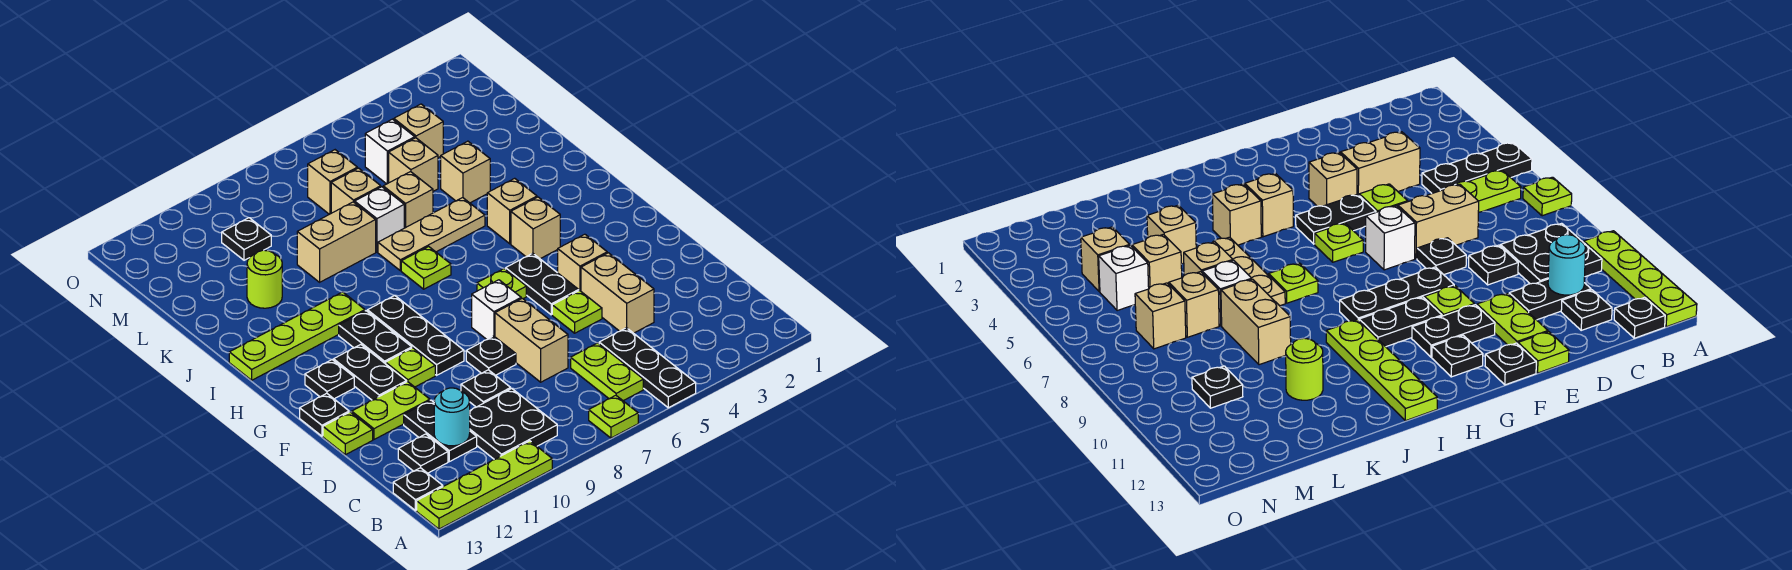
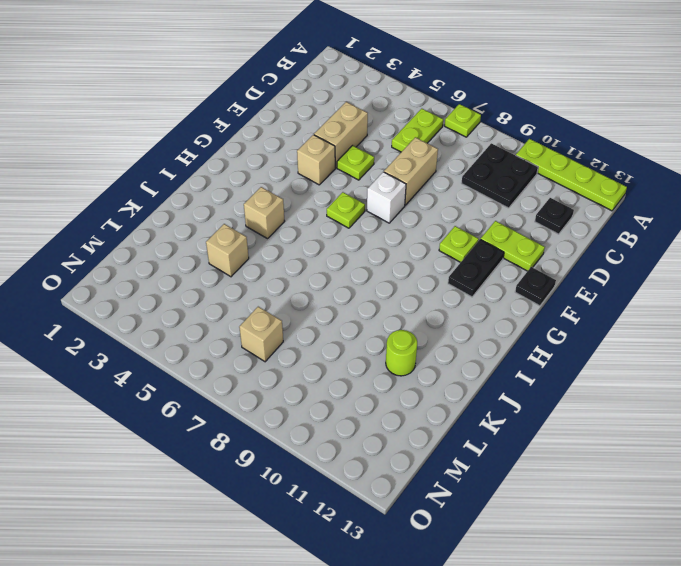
none -> black 1x3 plate [599,328,696,408]
none -> black 1x1 plate [393,468,443,511]
none -> black 1x2 plate [404,400,477,462]
none -> black 1x1 plate [461,370,511,407]

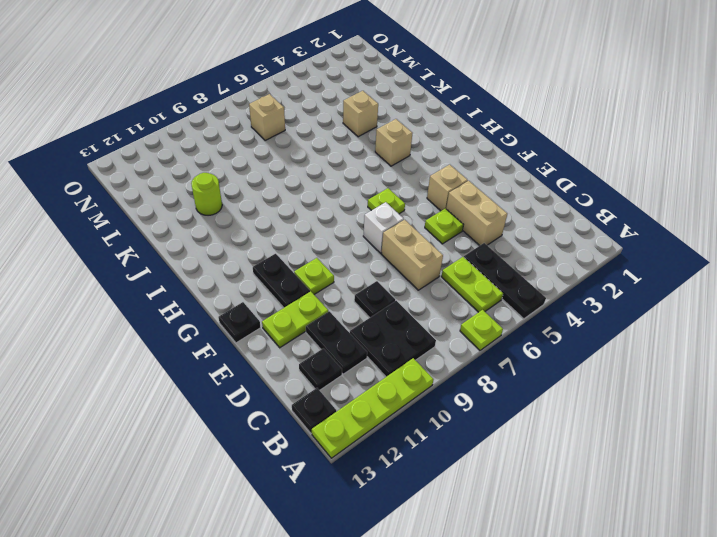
none -> black 1x1 plate [466,336,516,375]
none -> lime 1x1 plate [323,412,373,455]
none -> black 1x2 plate [506,253,579,315]
none -> black 1x3 plate [367,295,464,375]

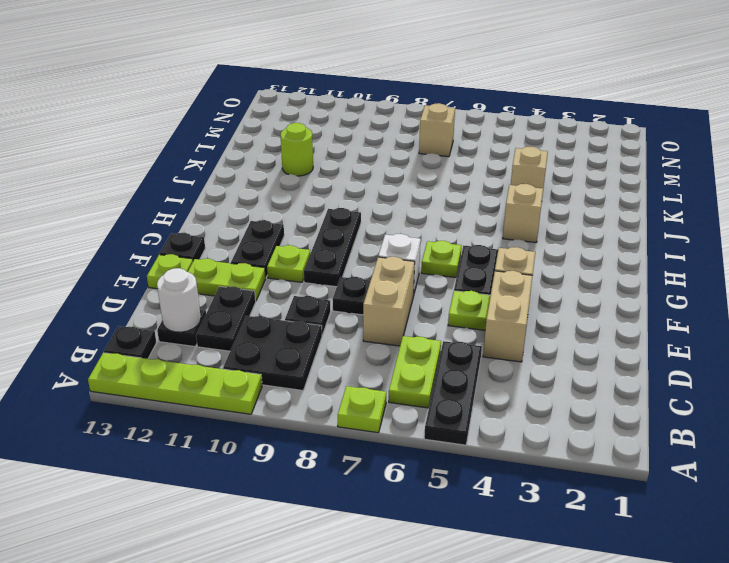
white 1x1 round brick [157,268,201,332] -> none
none -> black 1x2 plate [339,311,412,364]
none -> black 1x1 plate [305,360,354,399]
none -> tan 1x1 brick [511,197,560,259]
none -> lime 1x1 plate [401,246,451,289]

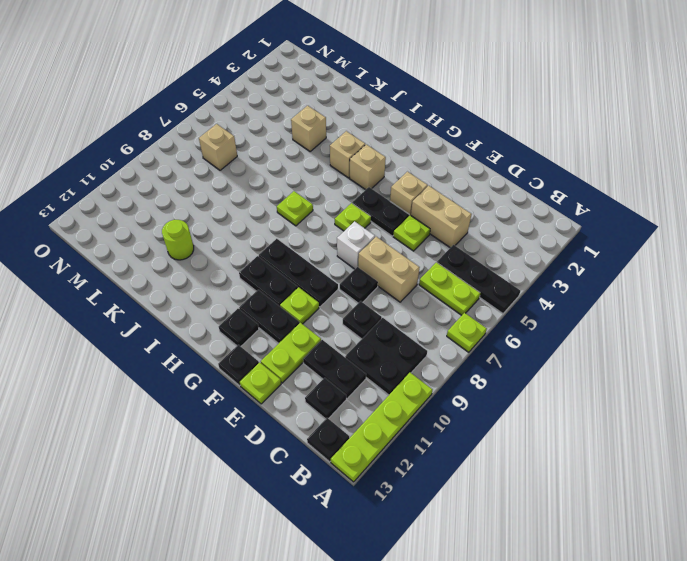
none -> lime 1x4 plate [229,292,365,380]
none -> tan 1x3 plate [378,198,485,271]
none -> tan 1x1 brick [383,172,433,228]
none -> white 1x1 brick [355,187,404,252]

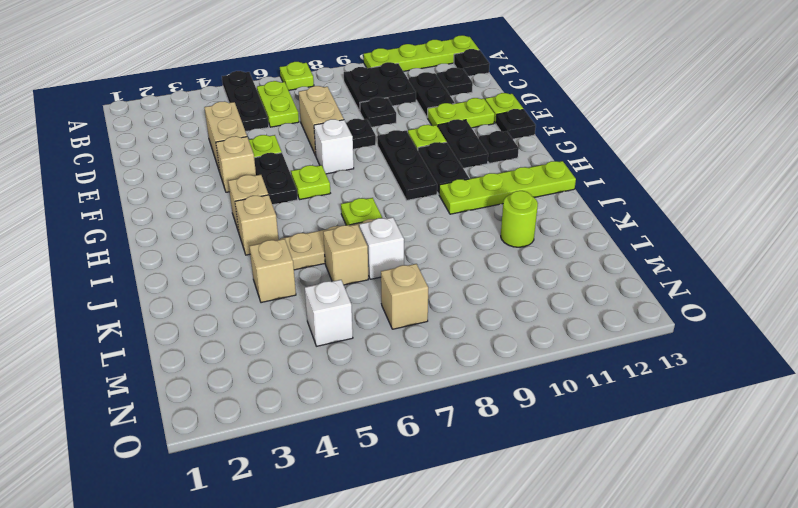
none -> tan 1x2 brick [297,202,376,282]
none -> tan 1x1 brick [389,138,438,191]
none -> tan 1x1 brick [331,168,381,213]
none -> tan 1x1 brick [394,104,443,158]

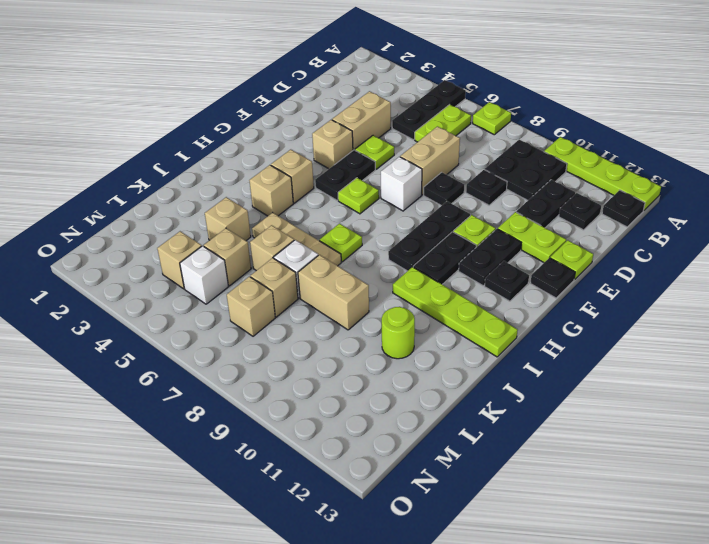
none -> black 1x1 plate [222,218,271,260]
none -> cyan 1x1 round brick [434,388,470,446]

